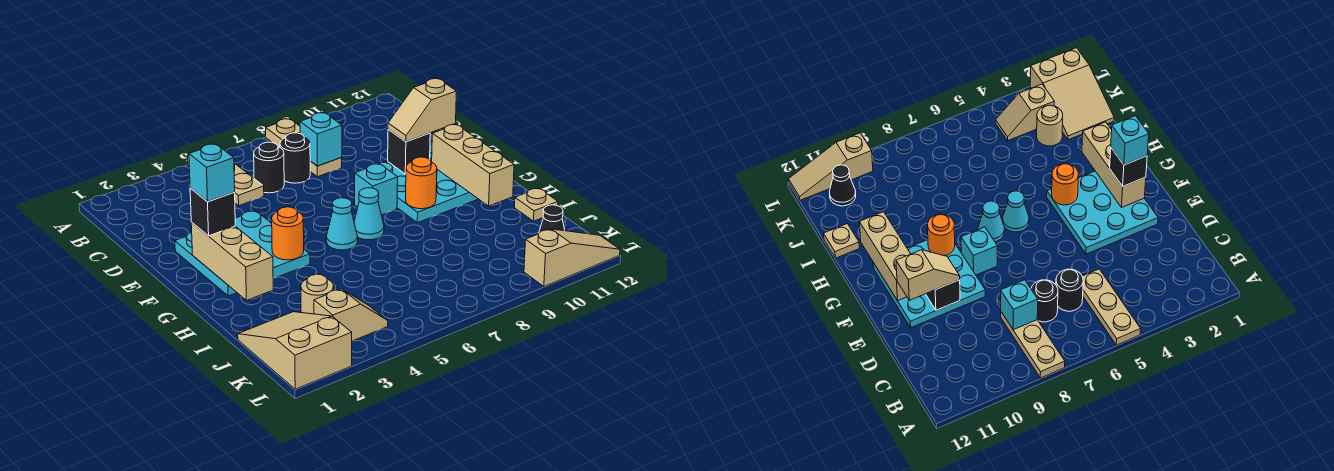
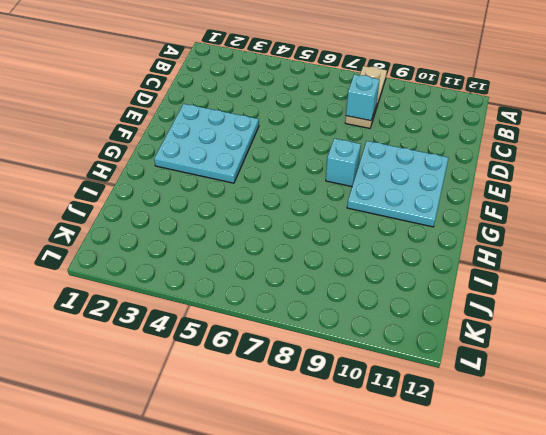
none -> tan 1x3 plate [188,148,264,206]
none -> black 1x1 round brick [254,142,284,193]
none -> black 1x1 round brick [280,133,310,183]

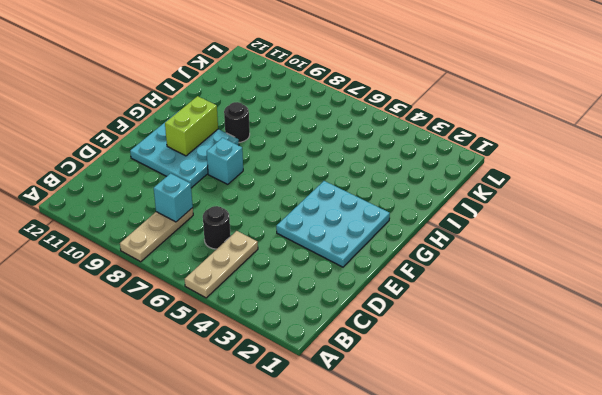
lime 1x2 brick [165,96,218,156] -> none
black 1x1 round brick [224,102,250,142] -> black 1x1 round brick moved to [280,133,310,183]
none -> cyan 1x1 cone [326,198,358,250]
none -> cyan 1x1 cone [354,188,384,240]
none -> tan 1x1 plate [514,188,558,221]

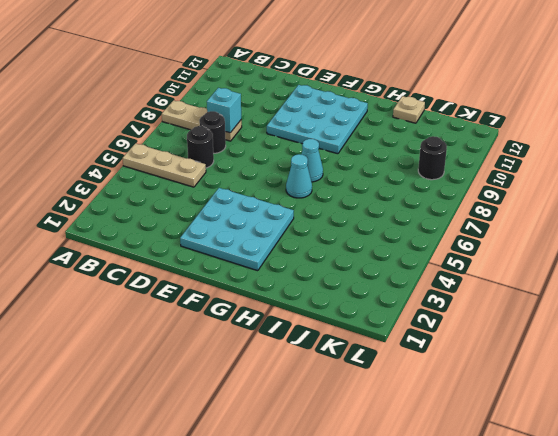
black 1x1 round brick [418,136,447,180] -> none
none -> cyan 1x1 brick [355,164,398,215]
none -> tan 2x3 slope [238,312,352,389]
none -> tan 1x1 round brick [301,274,334,314]

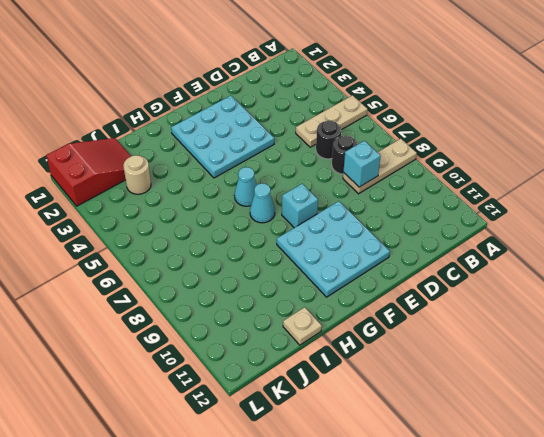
red 2x3 slope [46,138,131,206] -> tan 2x3 slope [238,312,352,389]
none -> tan 1x2 slope [314,289,388,341]
none -> black 1x1 cone [539,205,565,233]
none -> tan 1x3 slope [524,229,620,286]

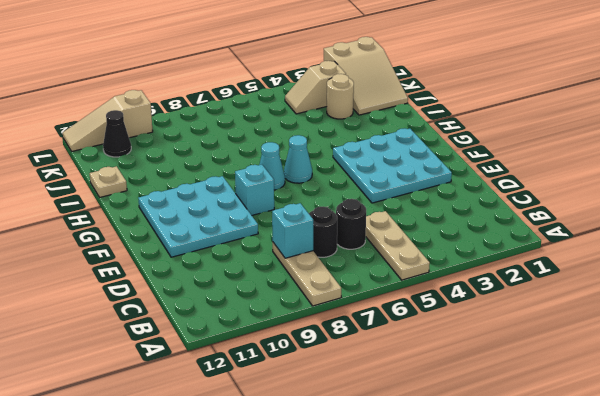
none -> black 1x1 brick [388,130,430,174]
none -> tan 1x3 brick [191,222,273,300]
none -> tan 1x3 brick [432,125,514,206]

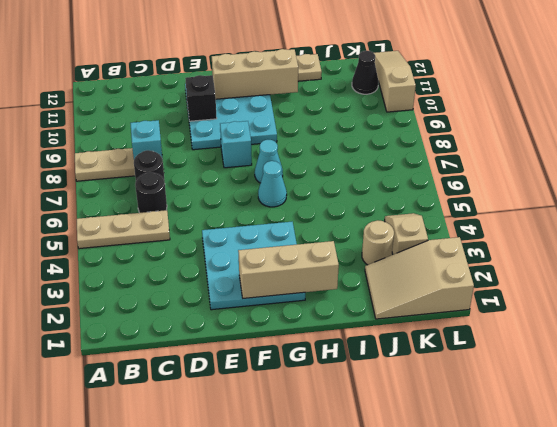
none -> orange 1x1 round brick [272,207,304,260]
none -> orange 1x1 round brick [406,157,437,209]
none -> tan 1x2 slope [388,79,456,142]

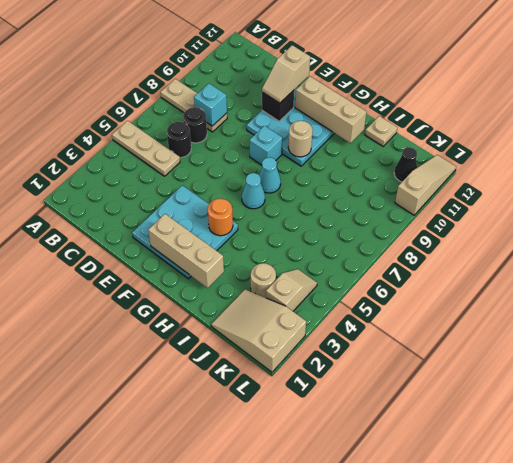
tan 1x1 round brick [288,121,313,157] -> orange 1x1 round brick [406,157,437,209]
none -> black 1x1 brick [190,188,235,236]
none -> cyan 1x1 brick [189,144,235,202]

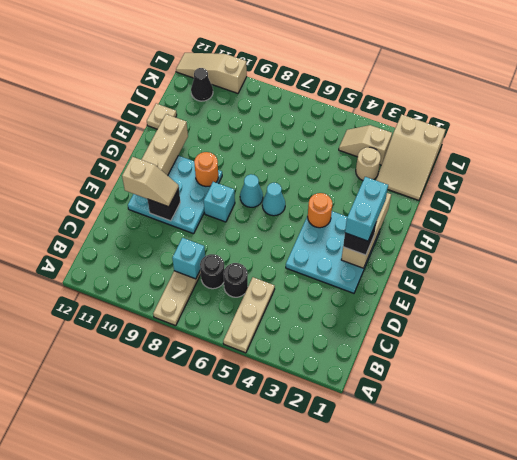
cyan 1x2 brick [345,177,388,241] -> cyan 1x1 brick [189,144,235,202]

